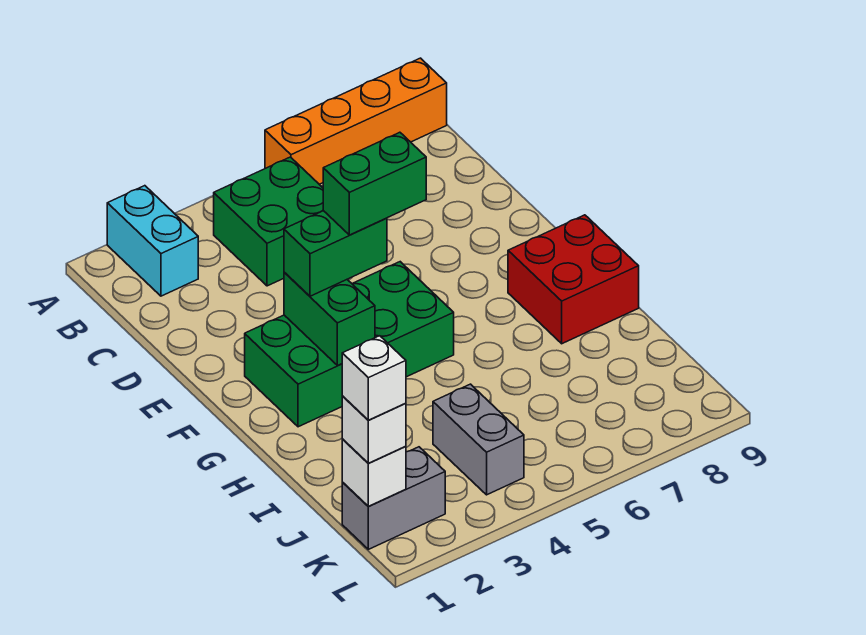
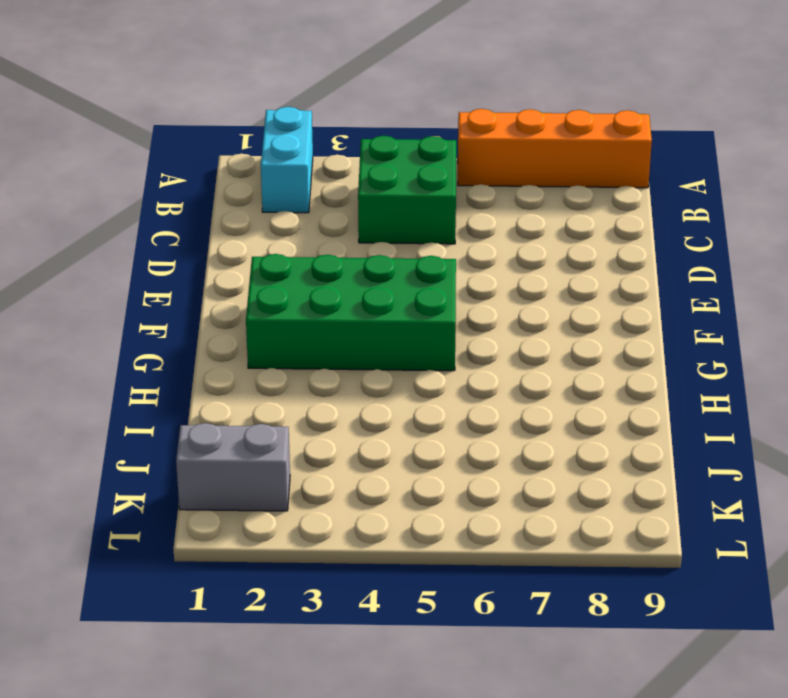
none -> red 2x2 brick [508,215,639,344]
none -> grey 1x2 brick [433,384,524,495]
none -> green 1x2 brick [284,272,375,366]

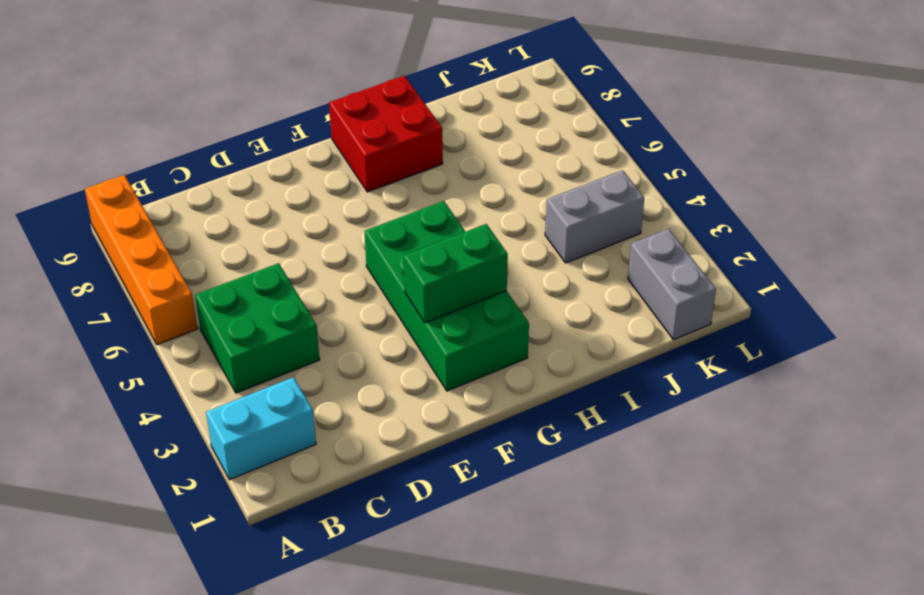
none -> white 1x1 brick [342,439,406,507]
none -> green 1x2 brick [284,211,387,296]
none -> white 1x1 brick [342,396,406,463]

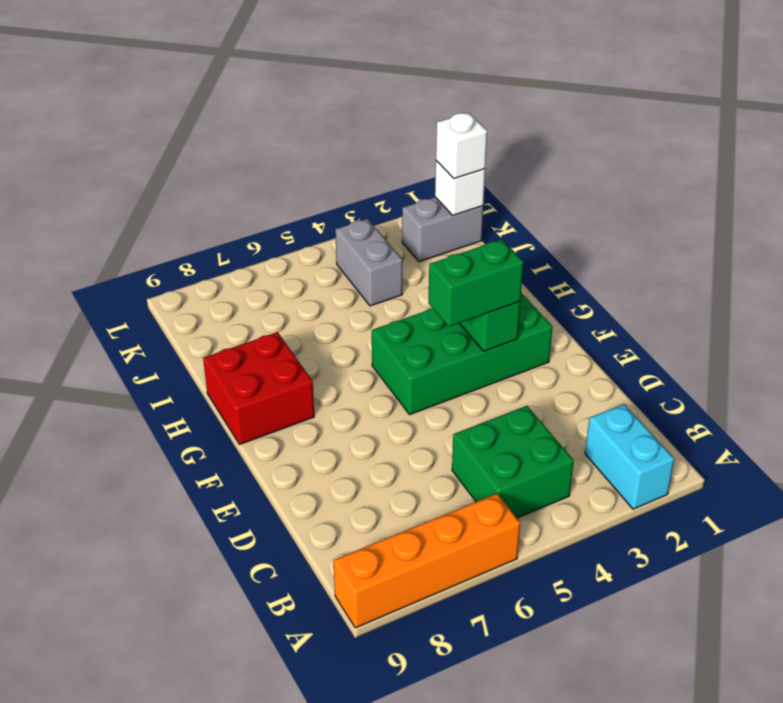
none -> green 1x2 brick [323,132,426,235]
none -> white 1x1 brick [342,336,406,420]

